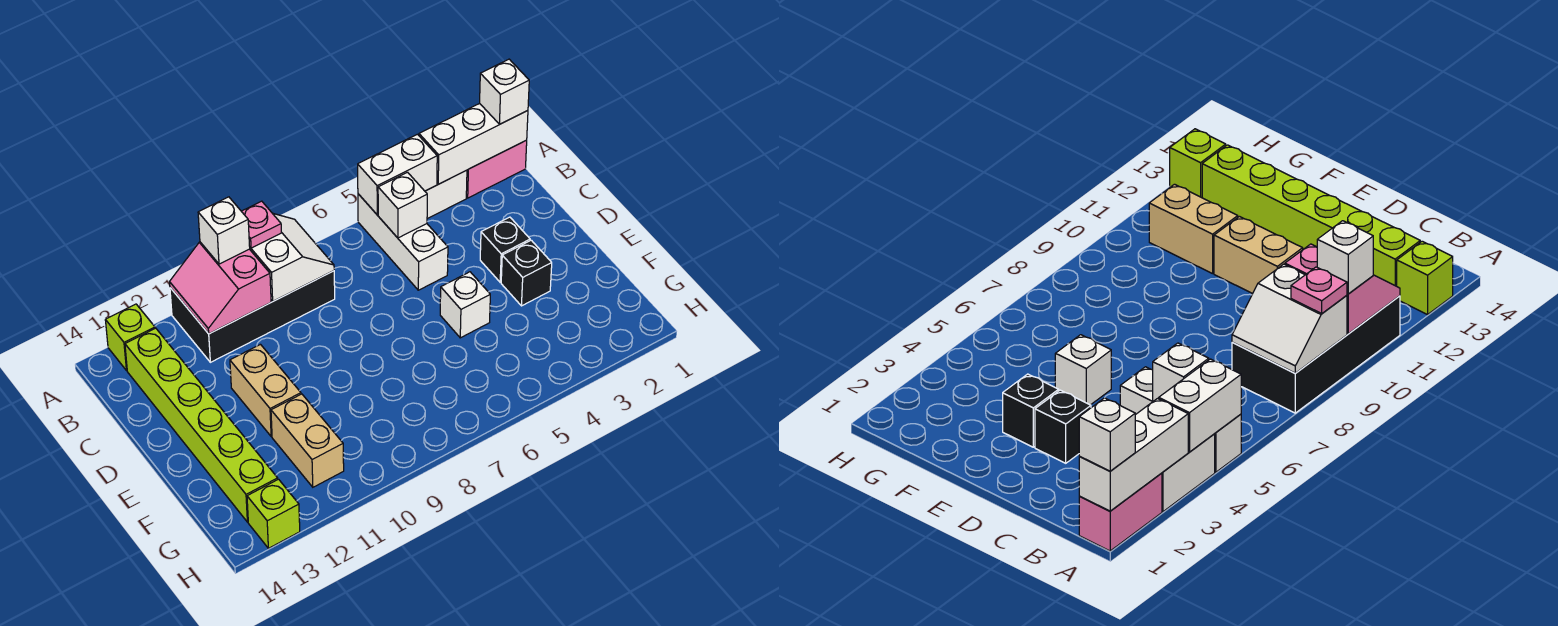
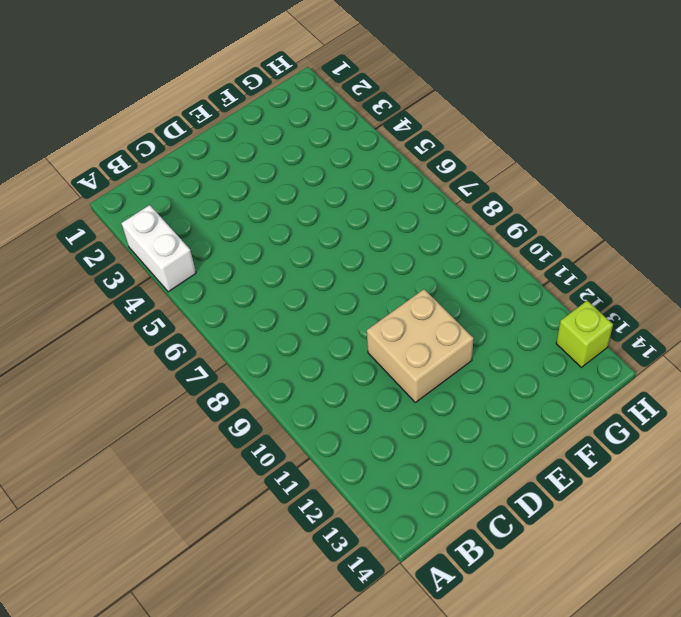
tan 2x2 brick [367,289,474,402] -> tan 1x2 brick [230,344,301,436]
none -> pink 1x2 brick [466,140,527,198]
none -> white 1x3 brick [358,194,448,290]
none -> black 2x4 brick [170,271,335,362]

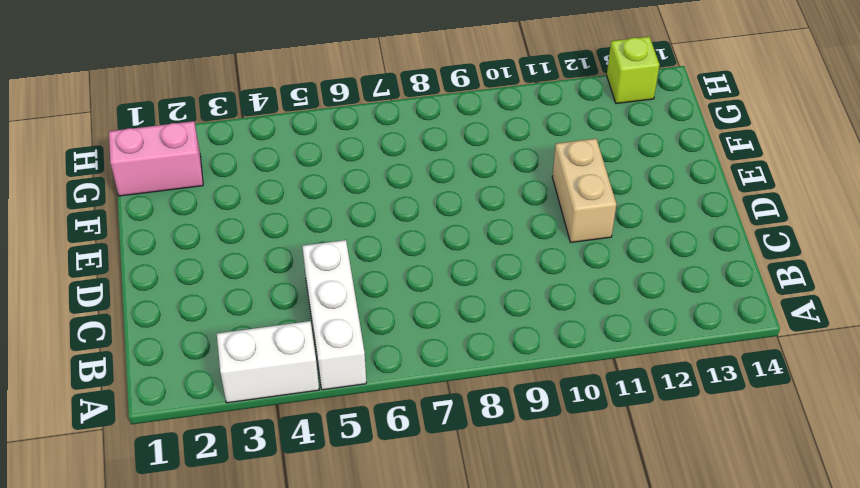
pink 1x2 brick [109,121,203,196] -> pink 1x2 brick moved to [466,140,527,198]
none -> black 2x4 brick [170,271,335,362]
none -> lime 1x1 brick [105,304,155,370]
none -> lime 1x6 brick [125,328,278,522]

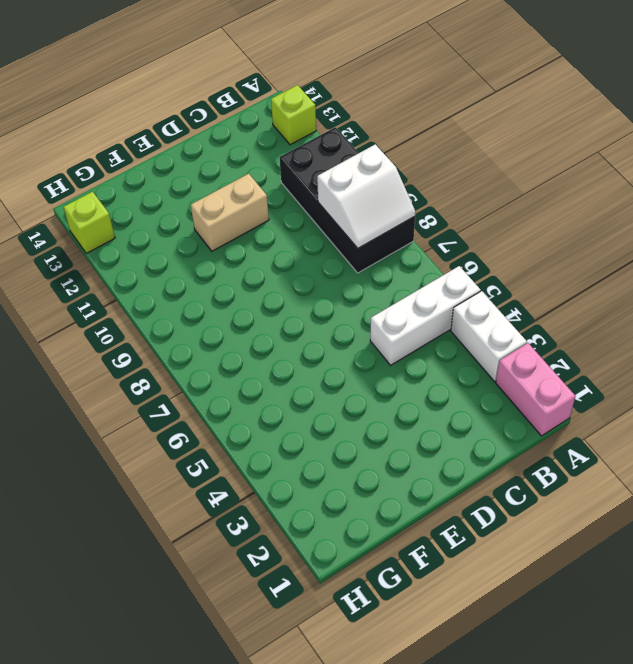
none -> lime 1x6 brick [125,328,278,522]
none -> black 1x1 brick [480,217,530,282]
none -> black 1x1 brick [501,240,552,306]

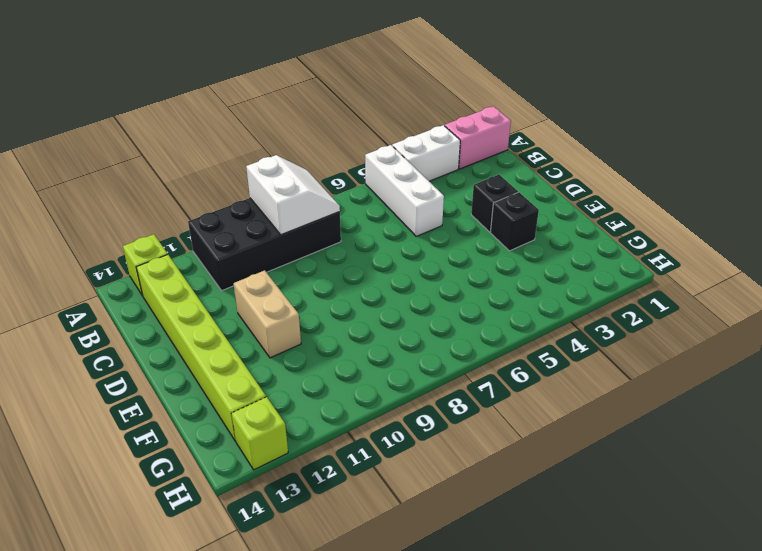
none -> white 1x1 brick [440,272,490,338]
none -> tan 1x2 brick [271,394,344,487]
none -> white 1x3 brick [419,104,528,184]

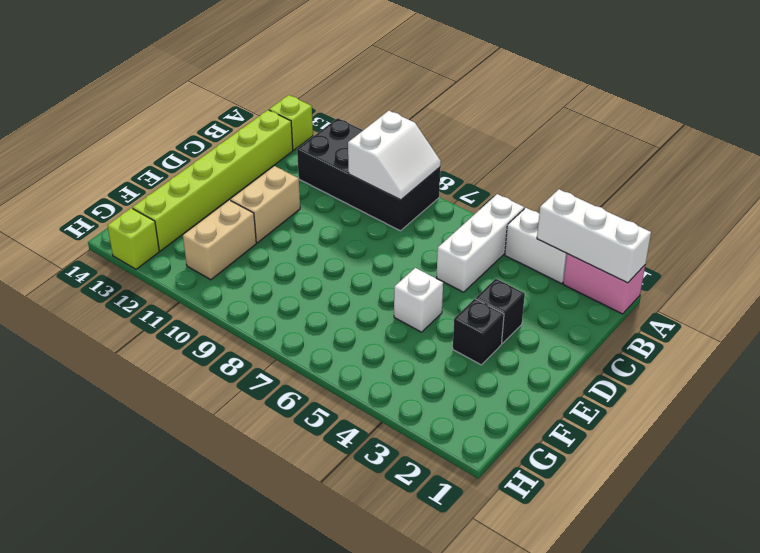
none -> white 1x2 brick [358,134,437,215]
none -> pink 2x2 slope [170,242,271,334]
none -> white 1x1 brick [378,172,427,238]

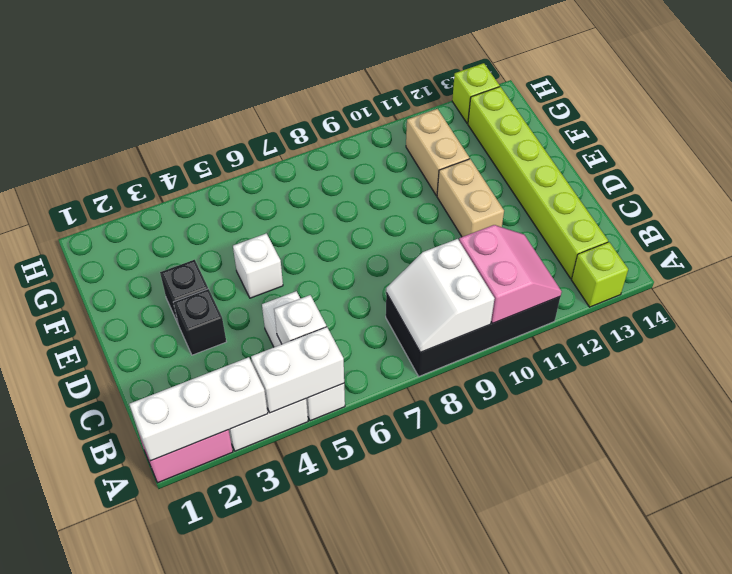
none -> white 1x1 brick [480,59,529,124]
none -> pink 1x1 plate [241,201,281,248]
none -> white 1x1 brick [198,197,250,264]

